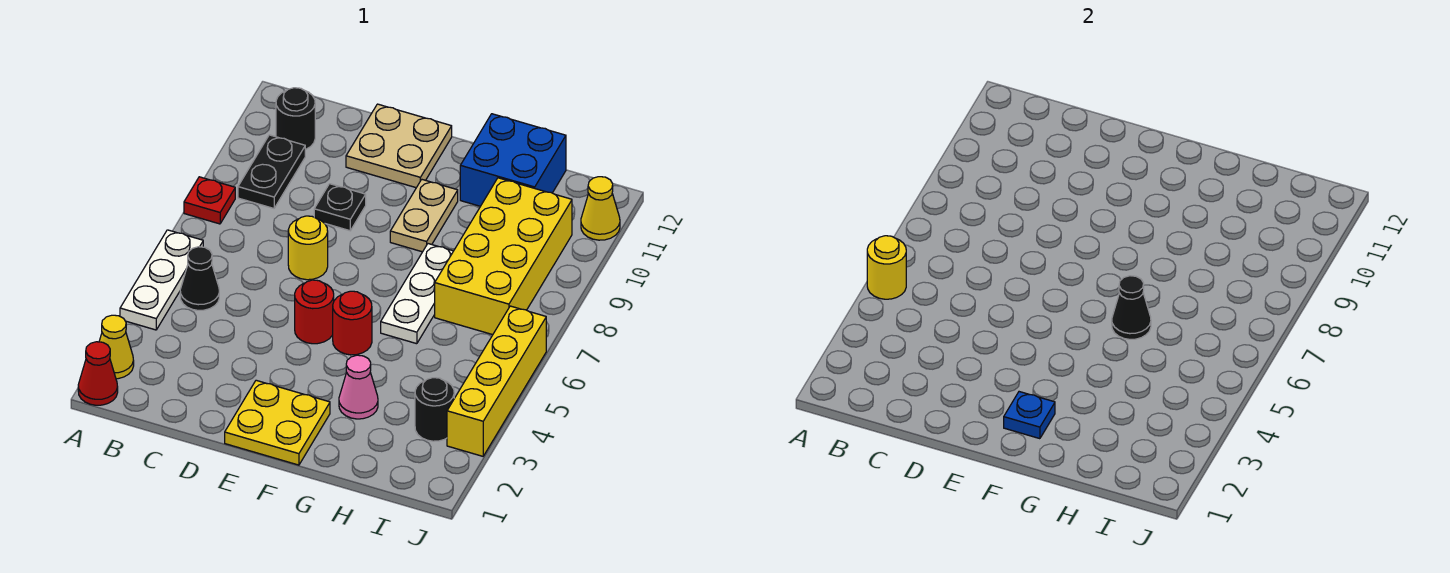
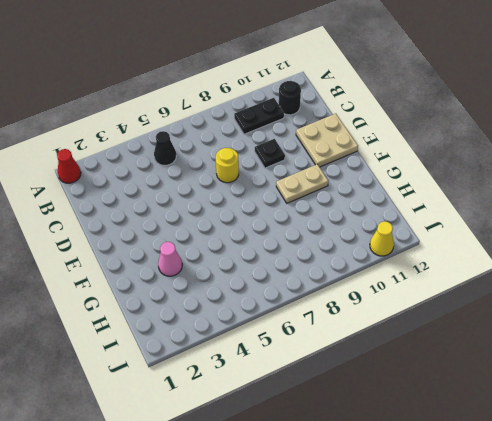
none -> yellow 1x1 cone [99,315,134,379]
none -> white 1x3 plate [120,230,203,330]
none -> red 1x1 plate [184,177,235,224]

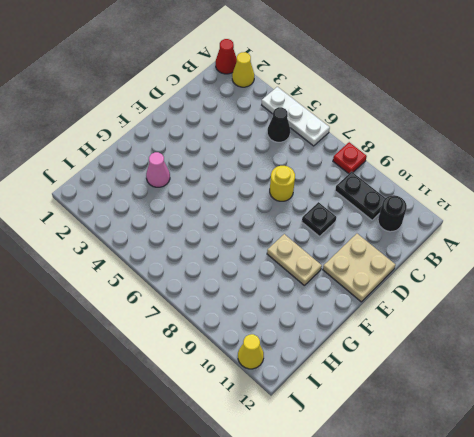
none -> yellow 2x2 plate [225,380,330,465]
none -> red 1x1 round brick [295,280,334,344]
none -> red 1x1 round brick [333,291,372,355]

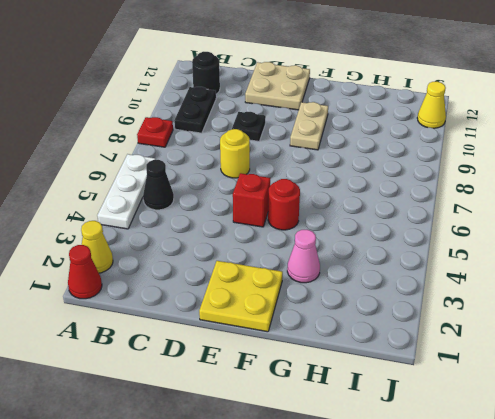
red 1x1 brick [233,173,271,227] -> red 1x1 round brick [295,280,334,344]
none -> white 1x3 plate [381,244,453,344]
none -> blue 2x2 brick [460,114,566,206]
none -> yellow 2x4 brick [435,178,572,335]

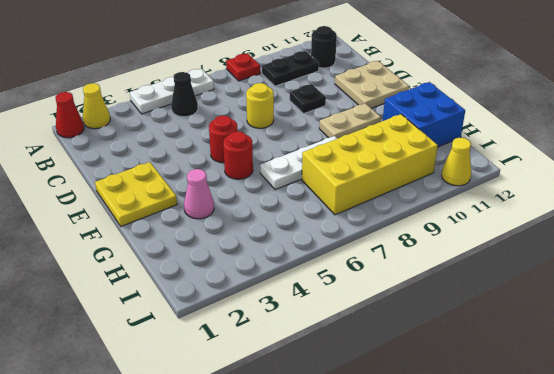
none -> black 1x1 round brick [415,378,454,441]
none -> yellow 1x4 brick [447,306,546,456]
none -> yellow 1x1 round brick [867,236,906,299]

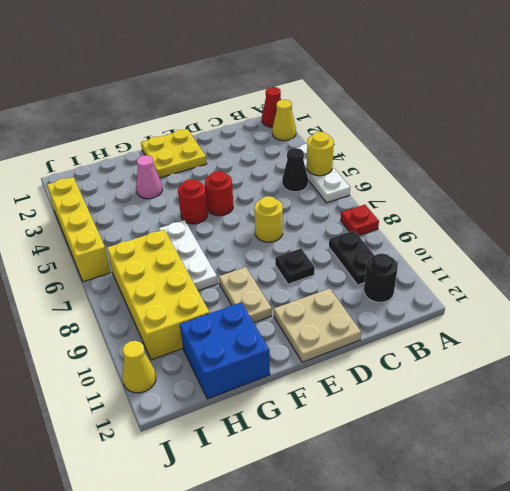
none -> black 1x1 round brick [415,378,454,441]
none -> blue 1x1 plate [1004,392,1055,439]
none -> black 1x1 cone [1112,276,1151,339]

